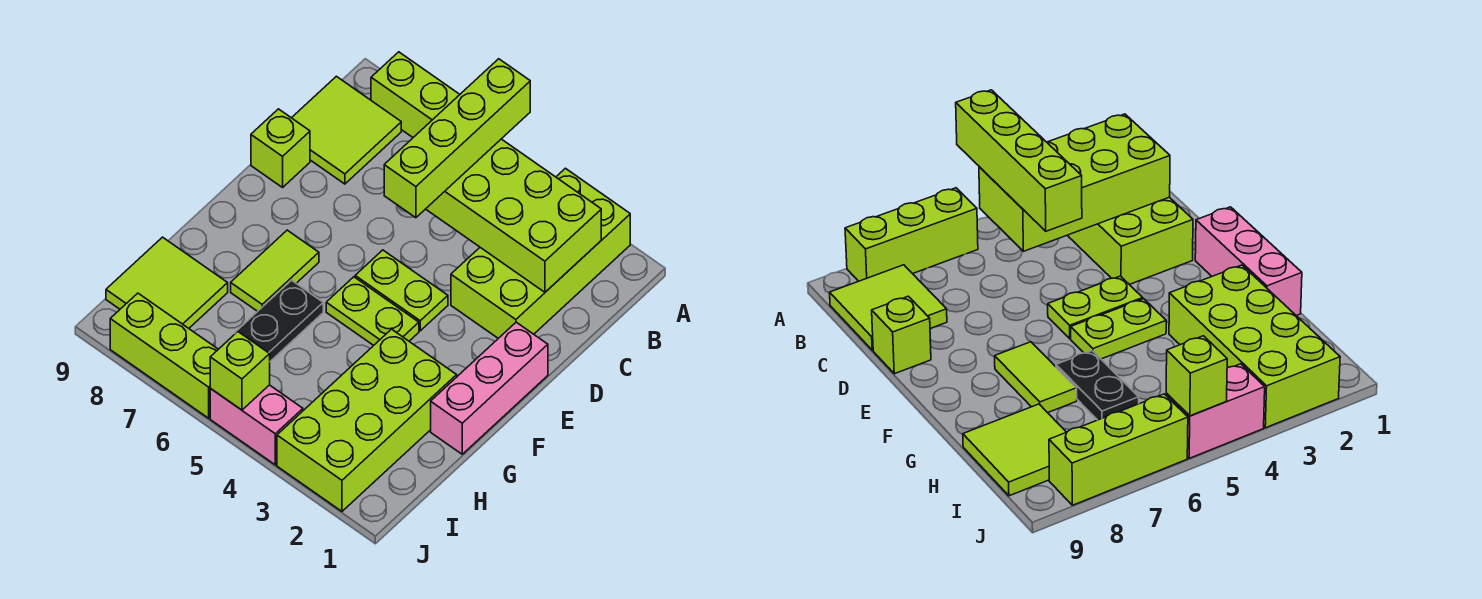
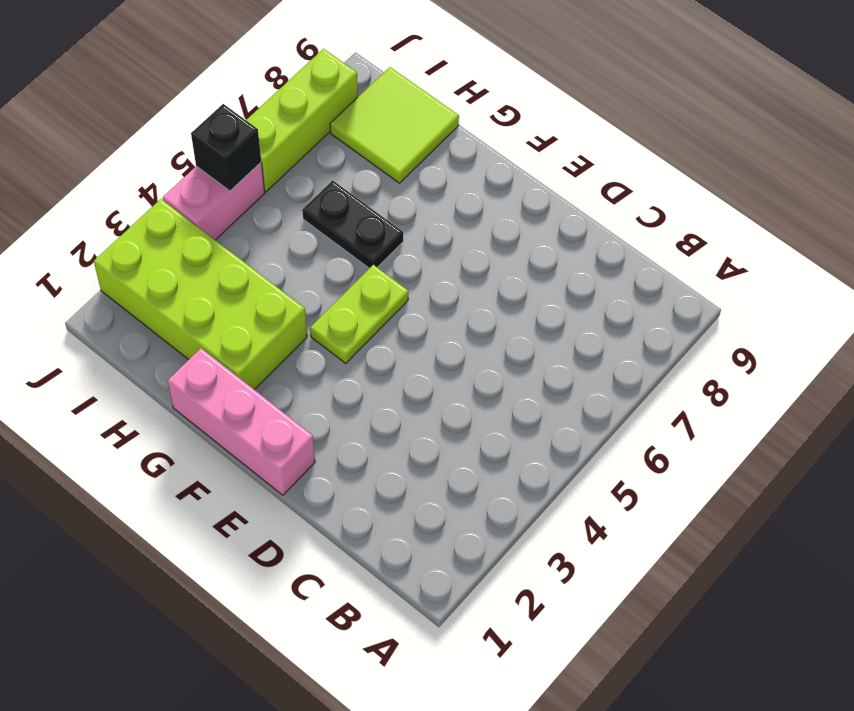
black 1x1 brick [191,104,261,191] -> lime 1x1 brick [210,332,270,410]
none -> lime 2x4 brick [451,168,630,338]
none -> lime 1x3 brick [371,52,460,137]
none -> lime 2x2 tile [292,76,401,184]

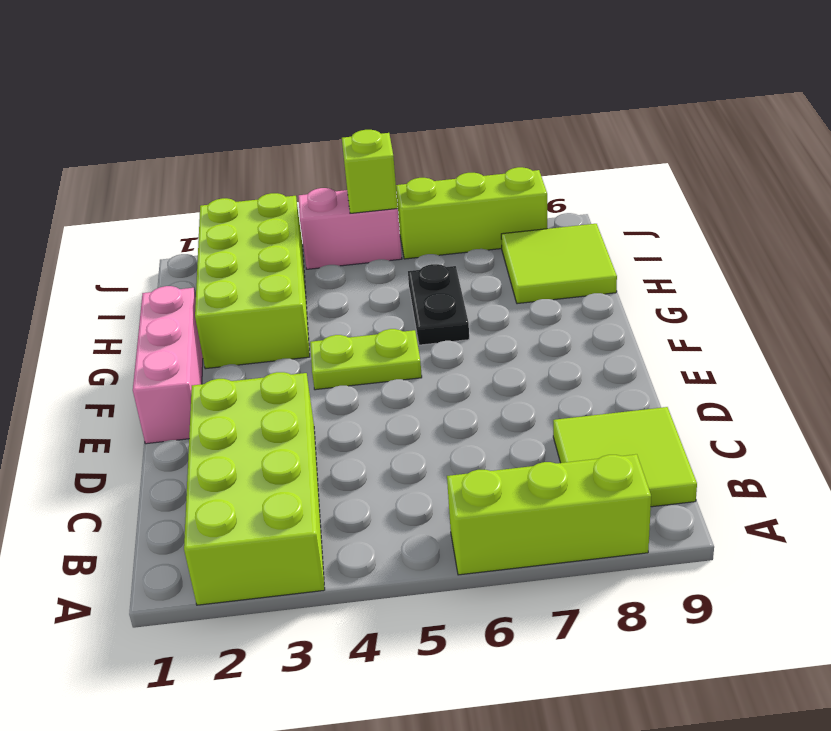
none -> lime 1x1 brick [251,109,310,187]
none -> lime 1x2 plate [355,250,448,331]
none -> lime 1x2 tile [231,230,319,311]

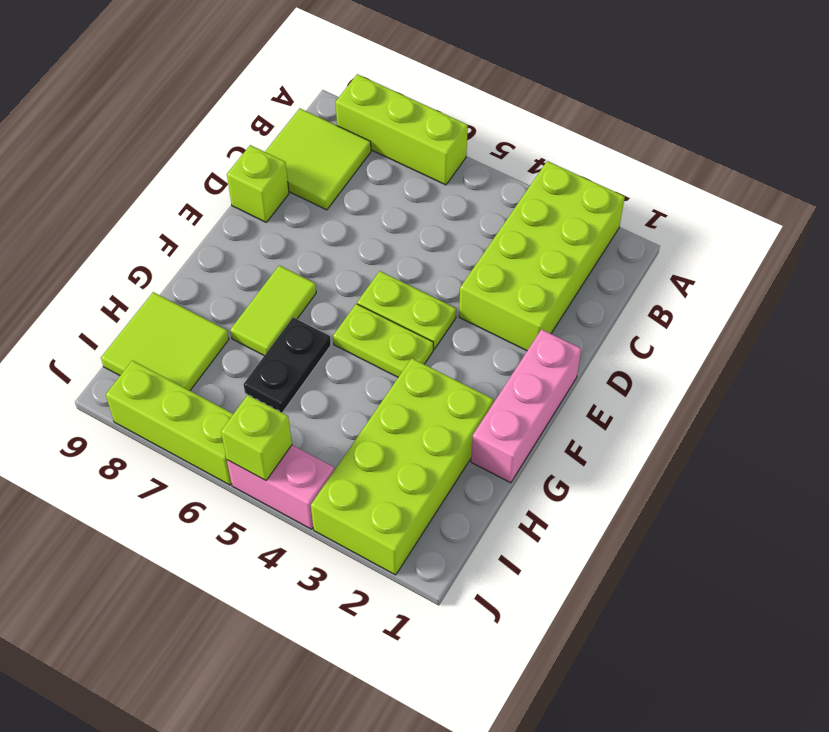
none -> lime 2x4 brick [426,139,601,292]
none -> lime 1x4 brick [384,59,530,218]

